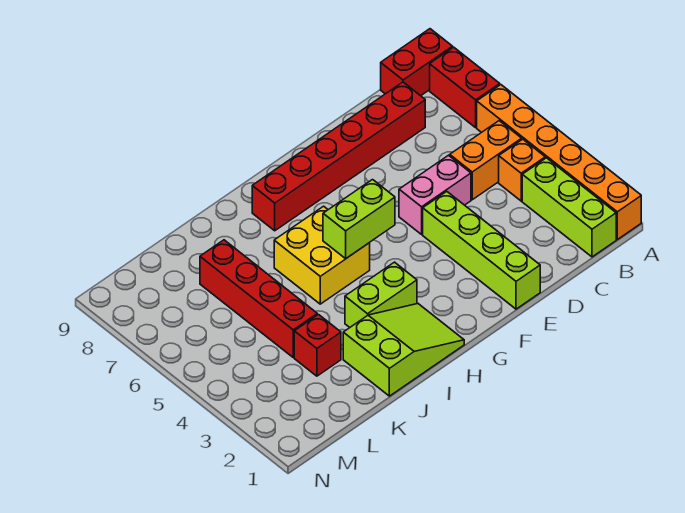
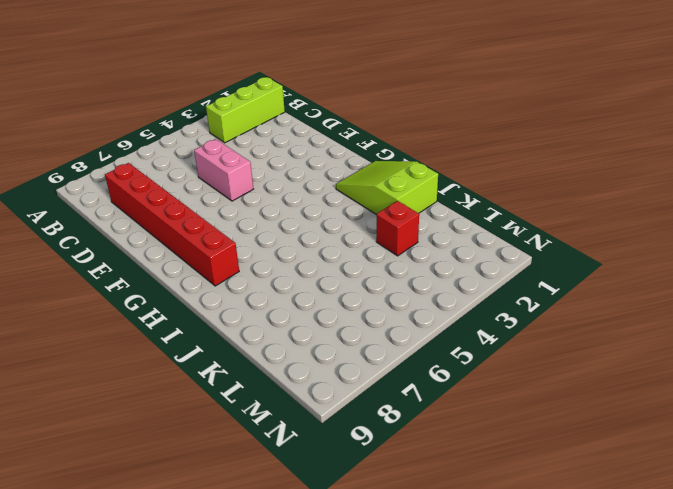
none -> orange 1x6 brick [477,85,641,239]
none -> red 1x2 brick [430,47,500,128]
none -> red 1x2 brick [381,29,453,96]

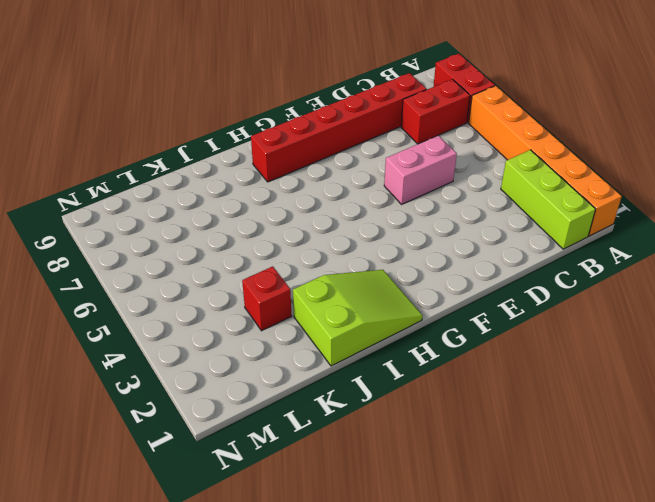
red 1x2 brick [401,79,470,144] -> red 1x2 brick moved to [381,29,453,96]
none -> orange 1x1 brick [499,139,545,201]
none -> orange 1x2 brick [450,121,522,200]
none -> lime 1x4 brick [423,192,540,309]

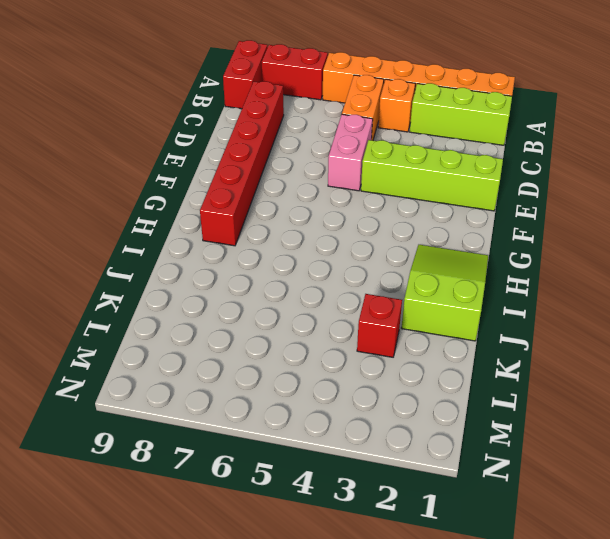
none -> lime 1x2 brick [345,262,417,327]
none -> yellow 2x2 brick [274,206,370,304]
none -> red 1x4 brick [200,240,317,357]

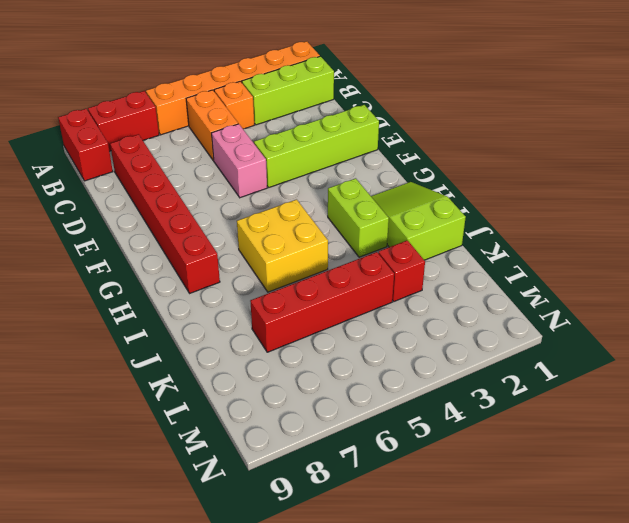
none -> lime 1x2 brick [323,180,395,258]

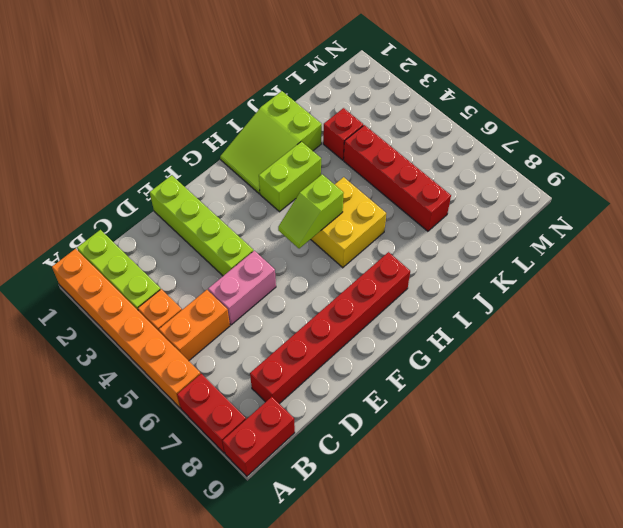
lime 1x2 slope [278,174,344,249] -> lime 1x2 brick [323,180,395,258]

